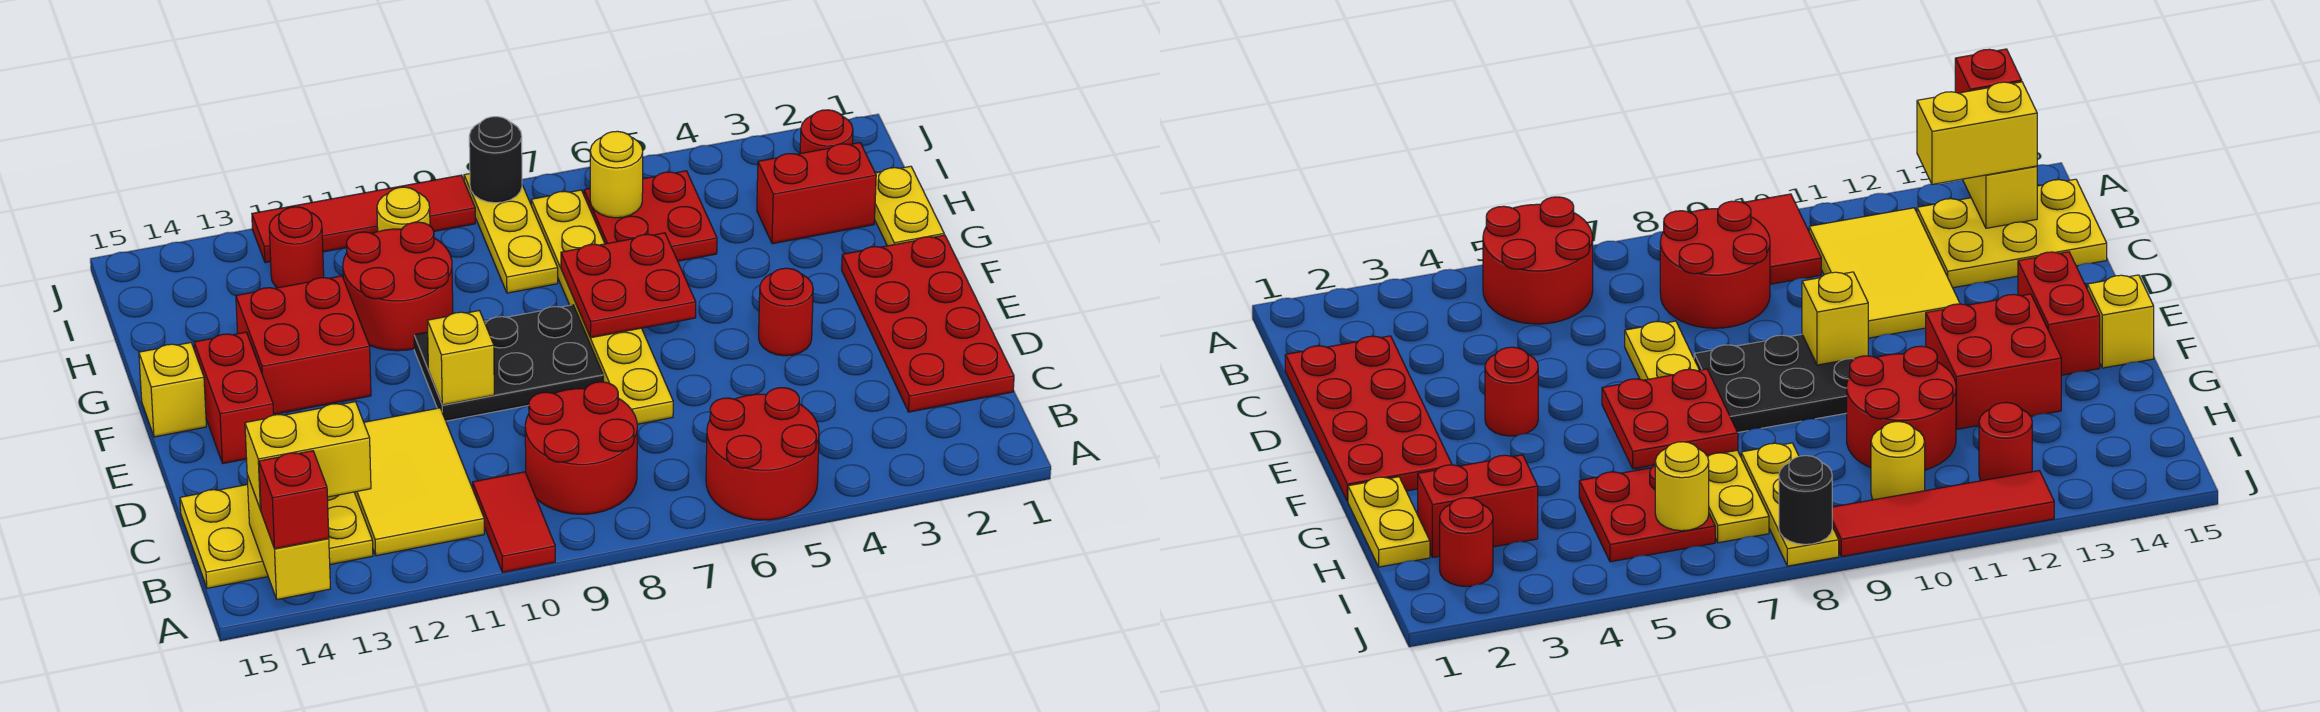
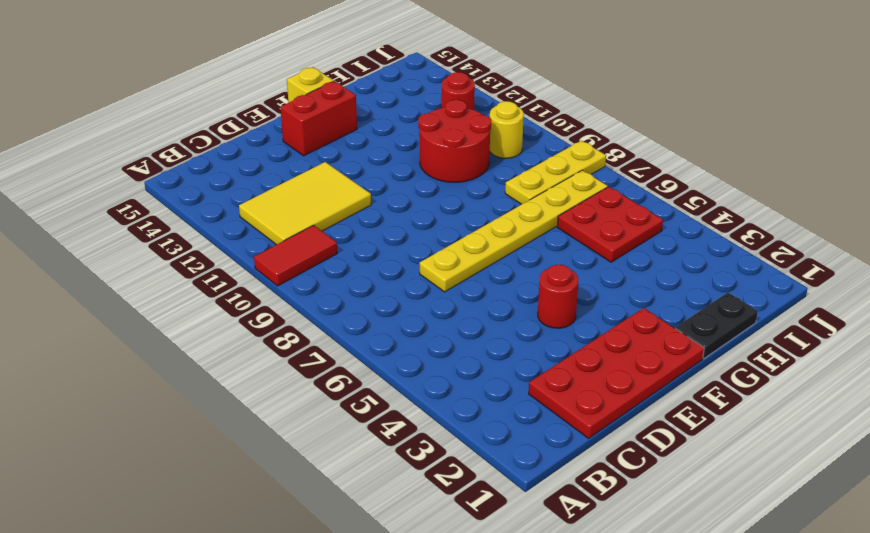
black 1x2 plate [676,292,758,358] -> yellow 1x2 plate [875,166,944,246]
none -> red 2x2 round brick [706,388,819,520]
none -> red 2x2 round brick [525,382,637,514]
none -> yellow 2x3 plate [180,485,373,588]

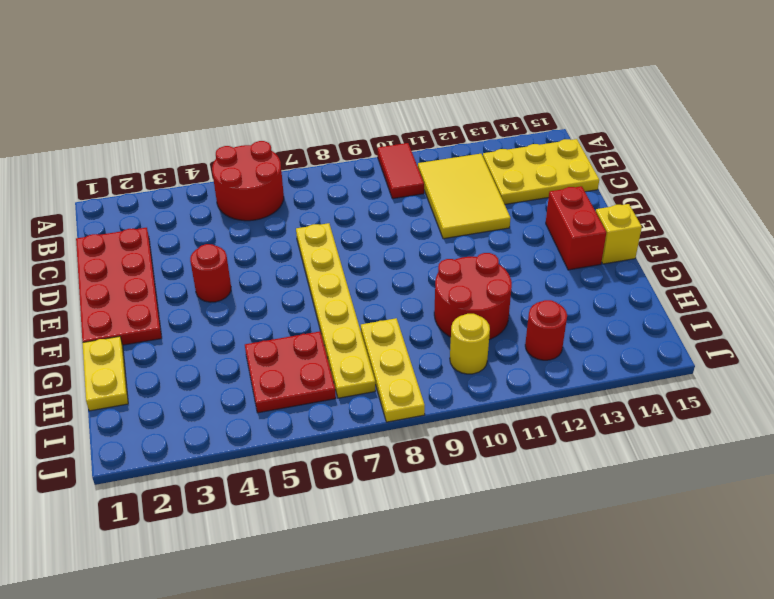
none -> red 2x2 round brick [525,382,637,514]
none -> black 2x3 plate [414,305,603,421]
none -> red 2x2 brick [236,276,371,414]

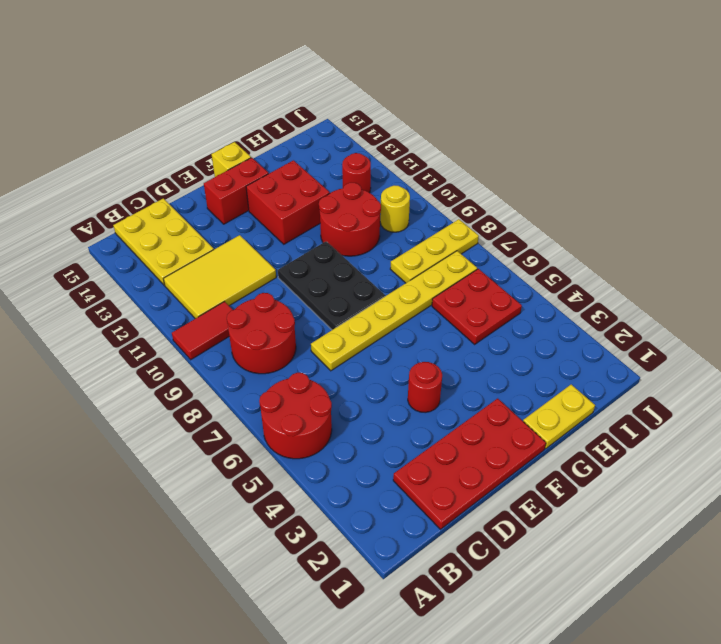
none -> red 1x2 brick [757,143,876,244]
none -> red 1x1 round brick [800,110,853,153]
none -> red 1x4 tile [252,175,475,263]

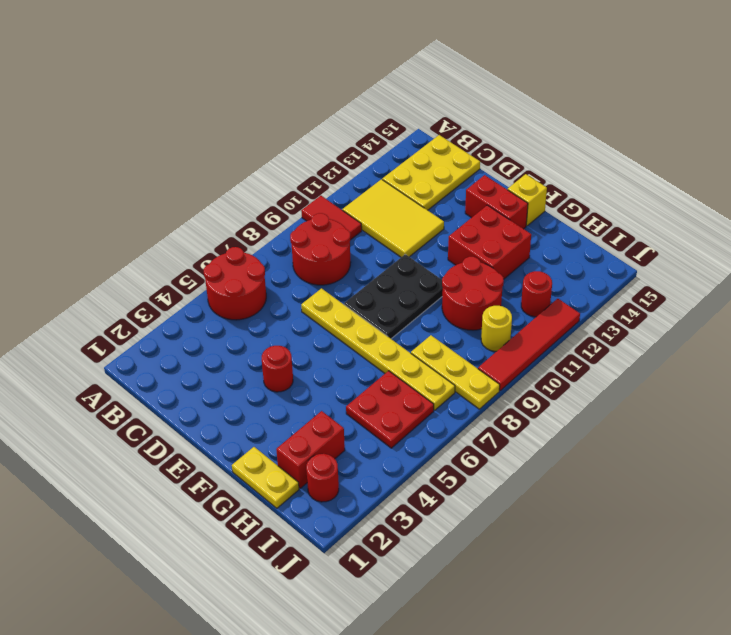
none -> red 2x4 plate [842,235,1014,412]
none -> yellow 1x2 brick [247,475,331,599]
none -> yellow 1x1 brick [428,311,494,405]

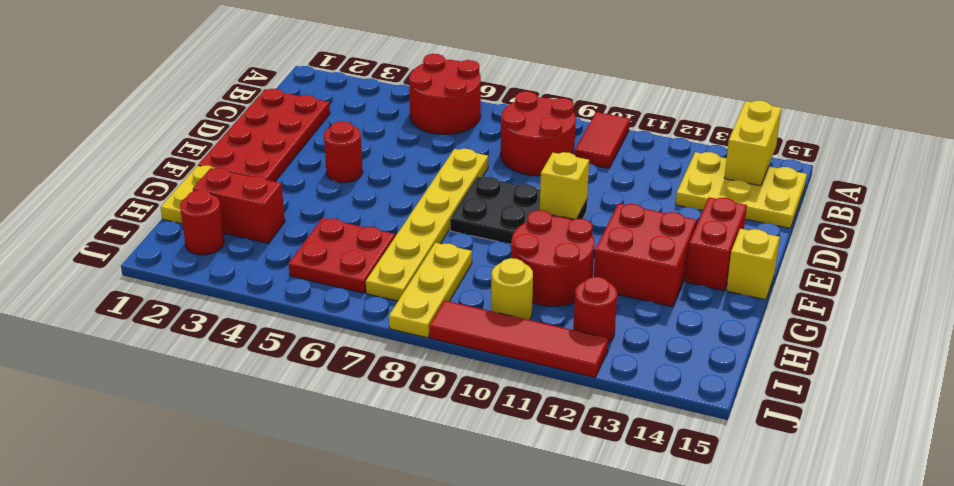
none -> yellow 2x3 tile [354,408,484,556]
none -> red 2x2 plate [561,233,696,338]
none -> yellow 1x1 round brick [590,131,643,218]

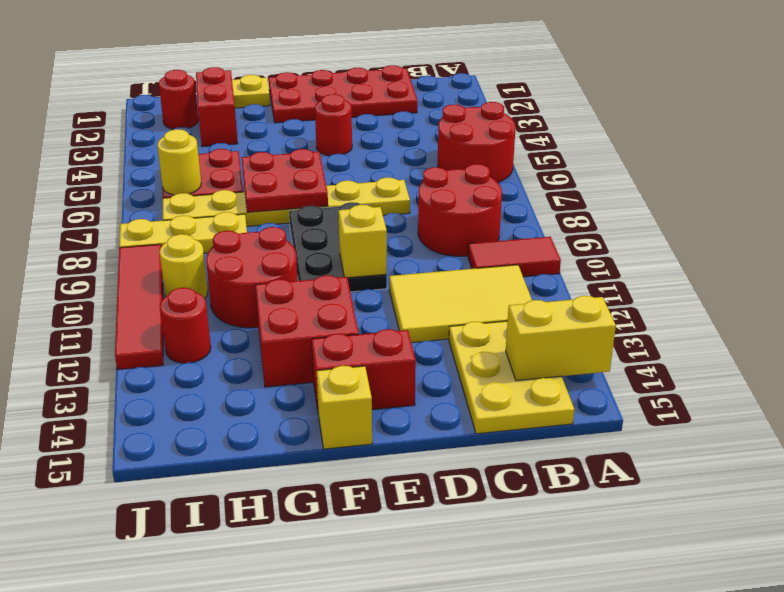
none -> black 1x1 round brick [469,117,522,203]
none -> red 1x1 brick [259,451,329,549]
none -> yellow 1x2 brick [245,402,371,510]

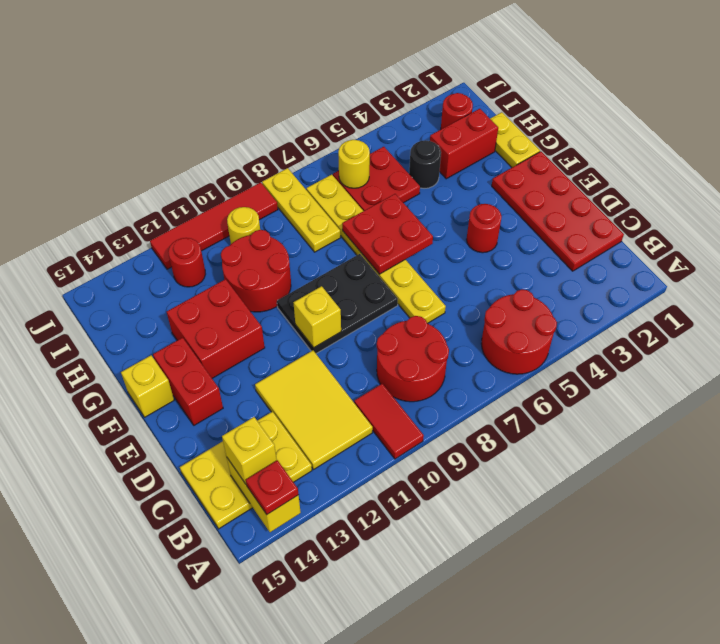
red 1x1 plate [246,460,299,514] -> red 1x1 brick [259,451,329,549]
yellow 1x1 brick [222,417,277,484] -> yellow 1x2 brick [245,402,371,510]
black 1x1 round brick [409,140,441,188] -> black 1x1 round brick moved to [469,117,522,203]

